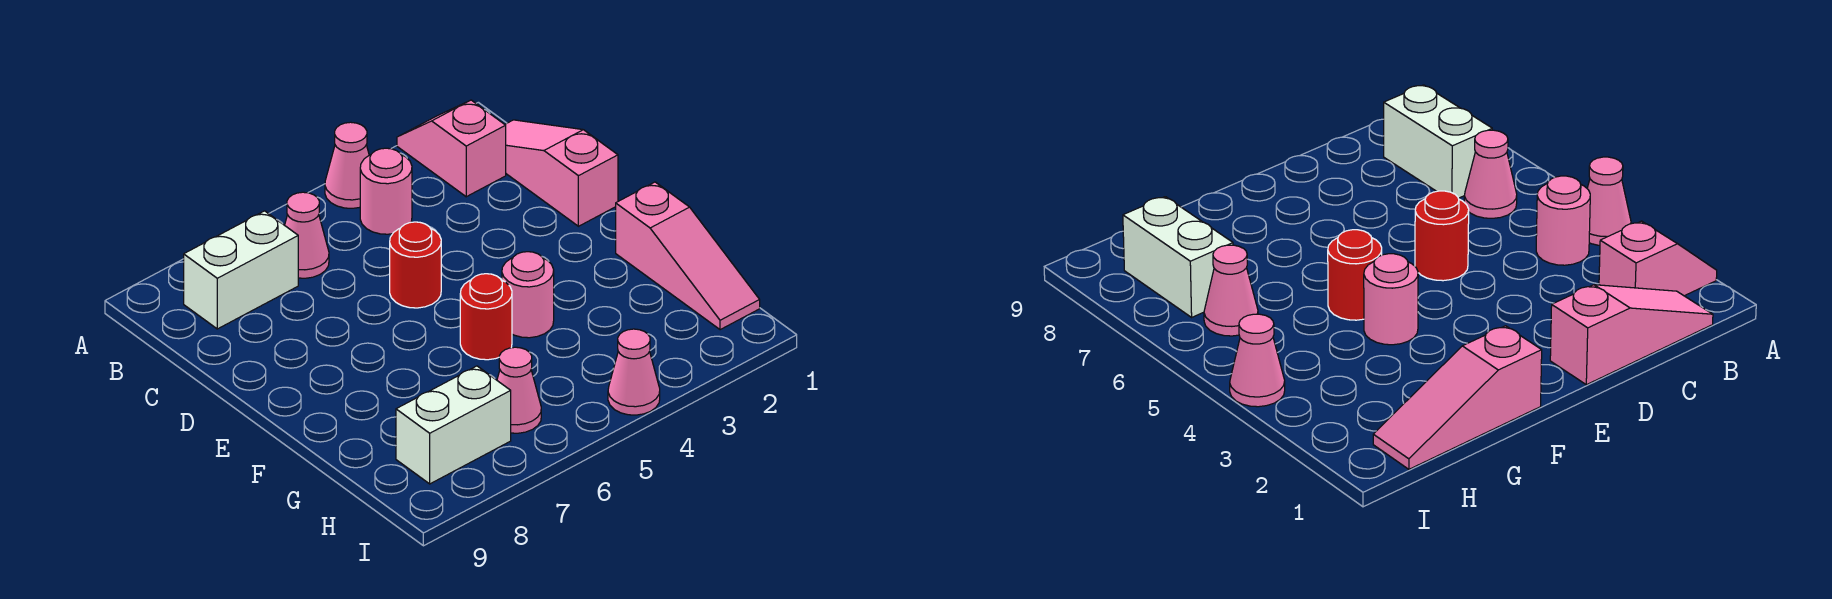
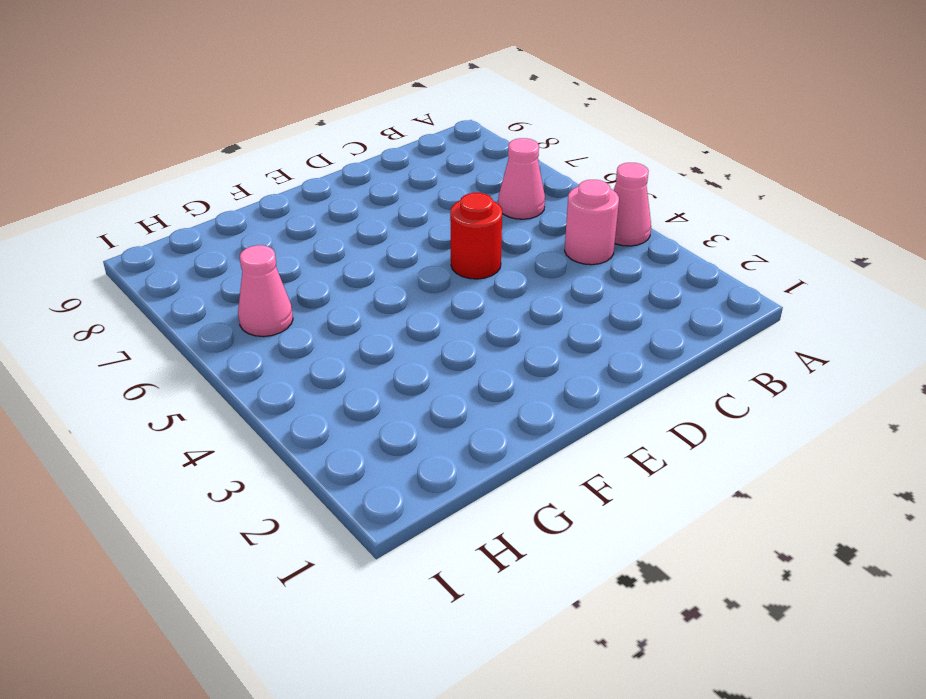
none -> pink 1x2 slope [397,100,506,197]
none -> pink 1x3 slope [505,120,618,226]
none -> white 1x2 brick [184,211,298,329]

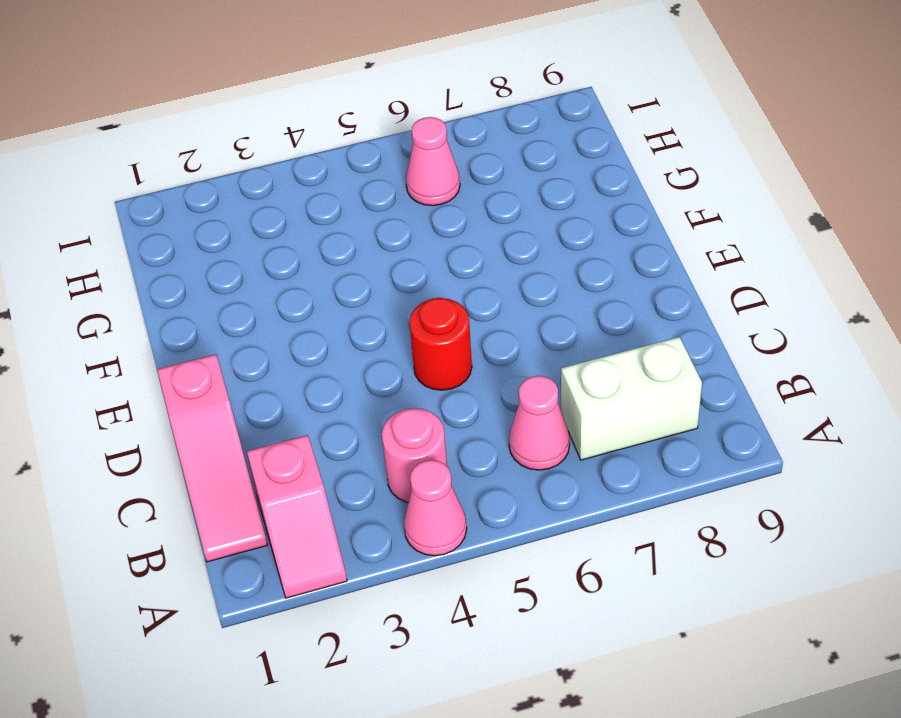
none -> pink 1x3 slope [616,182,760,330]
none -> pink 1x1 round brick [502,252,554,338]
none -> red 1x1 round brick [460,274,512,360]

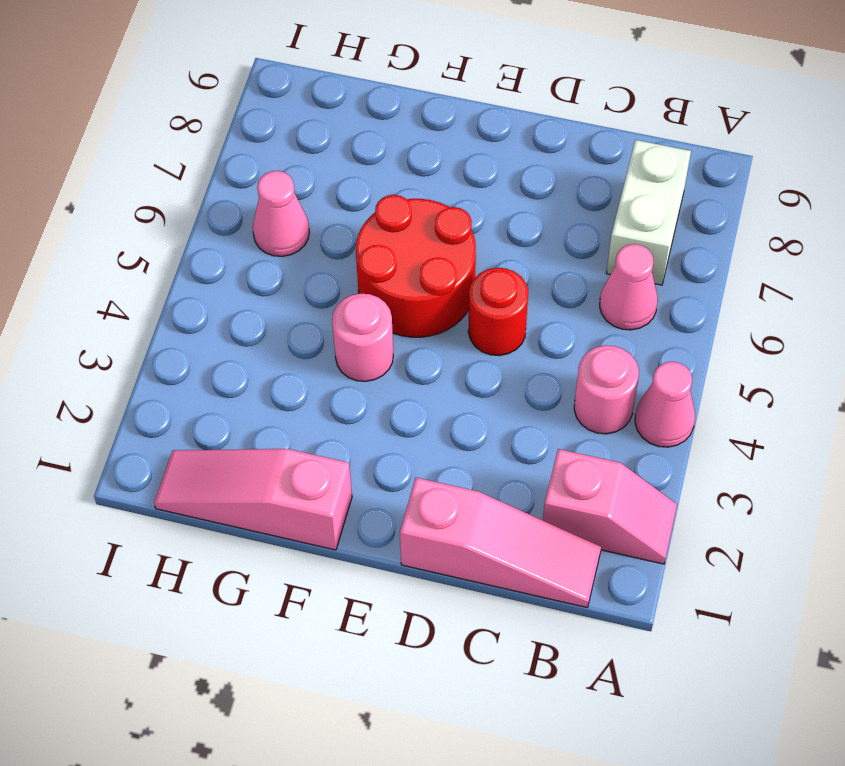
red 2x2 round brick [356,195,476,337] -> red 1x1 round brick [460,274,512,360]
none -> white 1x2 brick [396,366,511,484]
none -> pink 1x1 cone [608,329,660,415]

